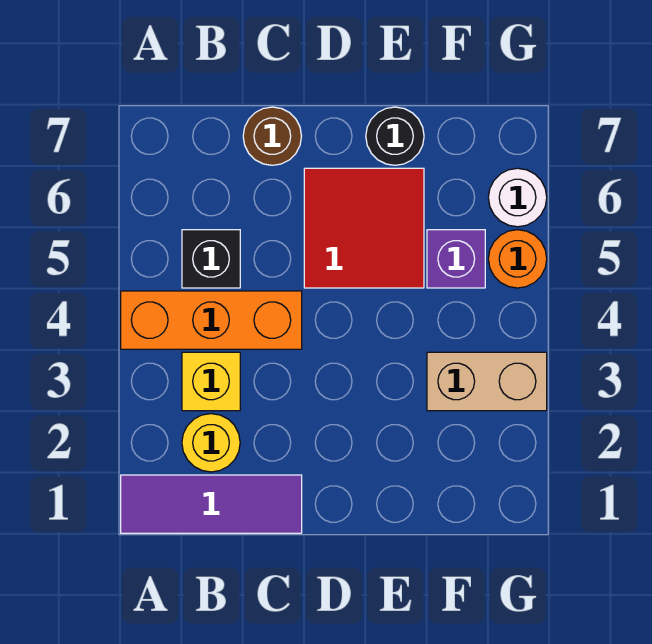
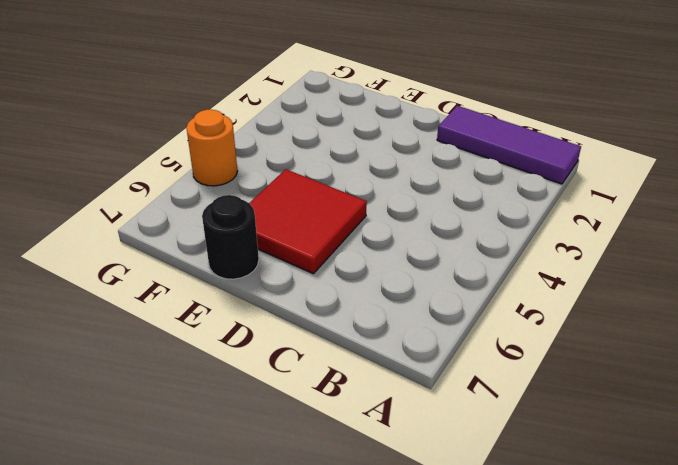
none -> orange 1x3 brick [121,291,302,349]
none -> yellow 1x1 round brick [182,414,240,472]
none -> yellow 1x1 brick [182,352,240,411]

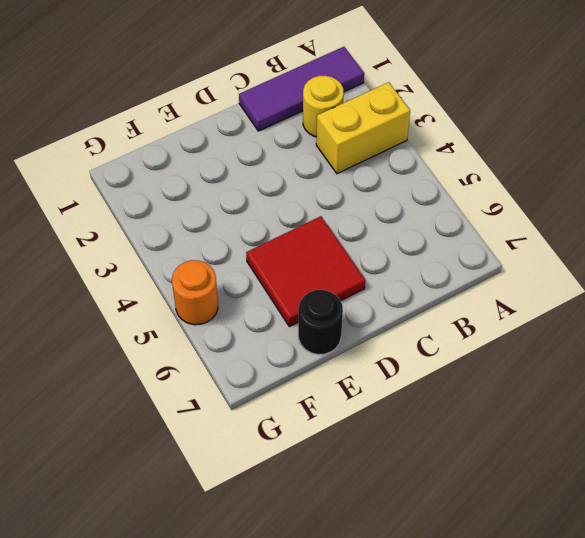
yellow 1x2 brick [316,82,410,174] -> yellow 1x1 brick [182,352,240,411]
none -> orange 1x3 brick [121,291,302,349]
none -> black 1x1 brick [182,230,240,288]
none -> brown 1x1 round brick [243,107,301,165]

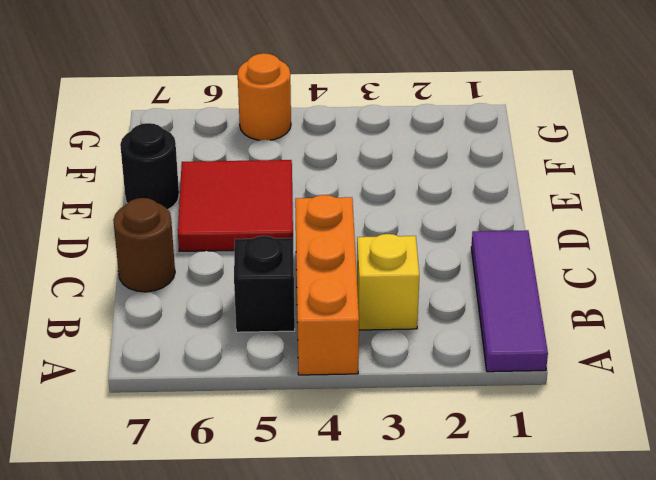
none -> yellow 1x1 round brick [182,414,240,472]
none -> tan 1x2 brick [427,352,547,411]
none -> purple 1x1 brick [427,230,485,288]

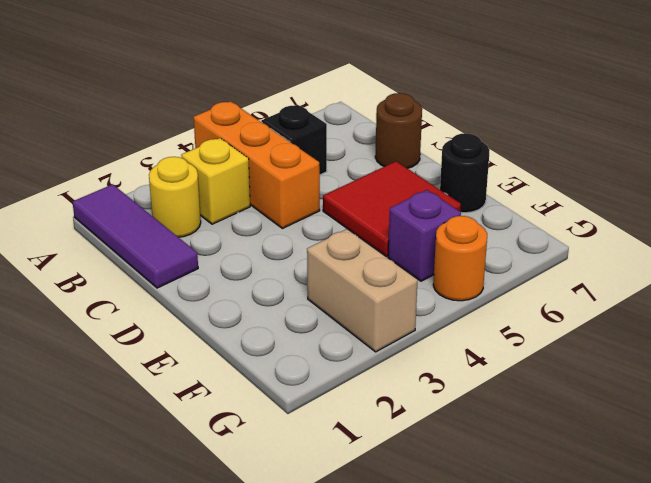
none -> white 1x1 round brick [488,168,547,227]

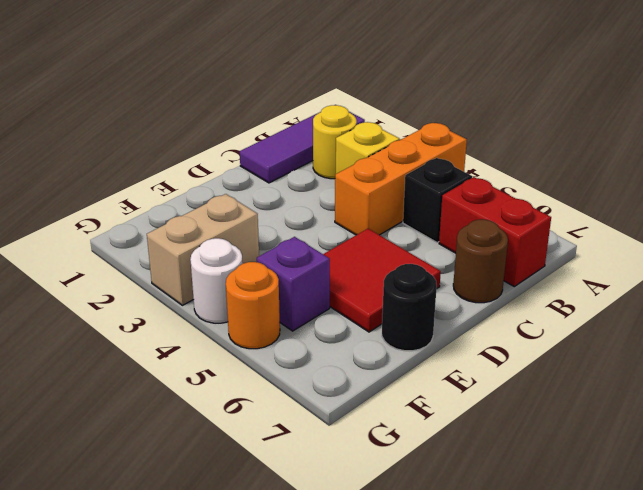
red 1x2 brick [439,177,551,286] -> none
white 1x1 round brick [190,238,243,323] -> white 1x1 round brick moved to [488,168,547,227]

